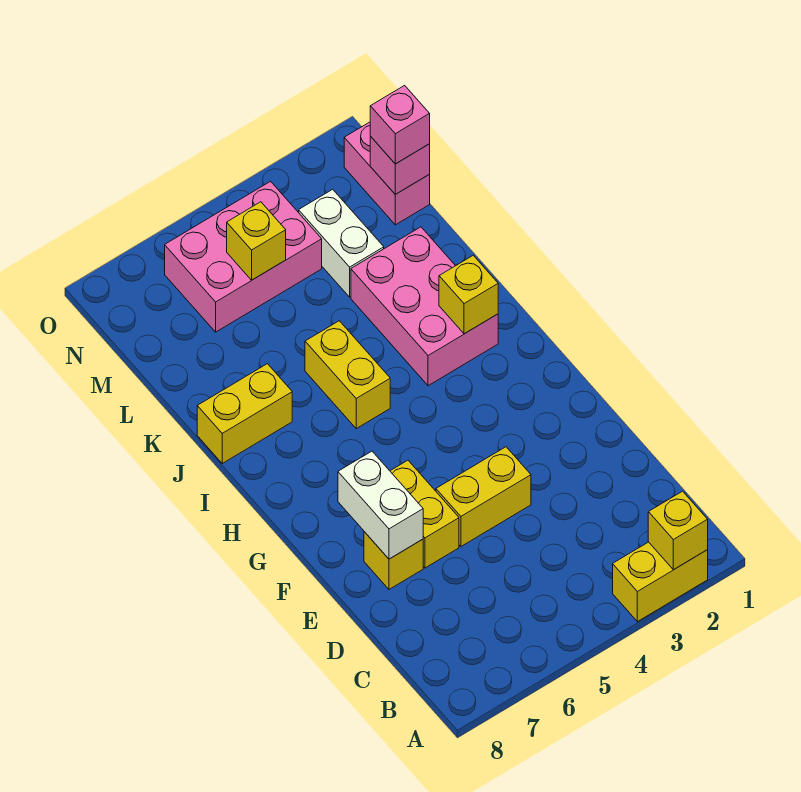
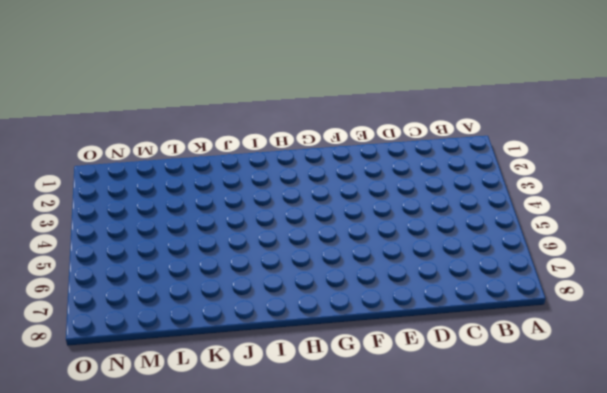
none -> yellow 1x2 brick [613,542,708,622]
none -> yellow 1x2 brick [436,447,531,546]
none -> yellow 1x2 brick [390,460,459,568]

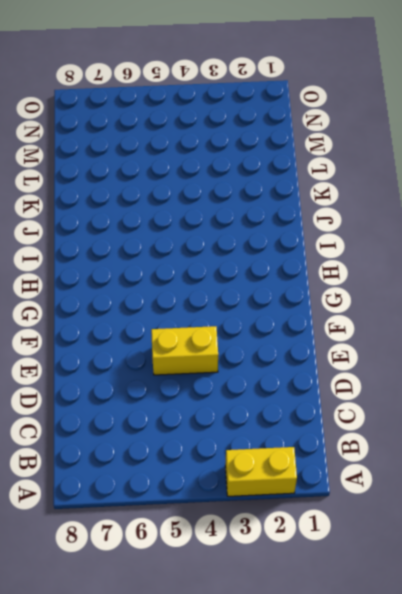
none -> yellow 1x2 brick [390,460,459,568]
none -> yellow 1x1 brick [364,532,423,589]
none -> pink 2x3 brick [351,227,498,386]

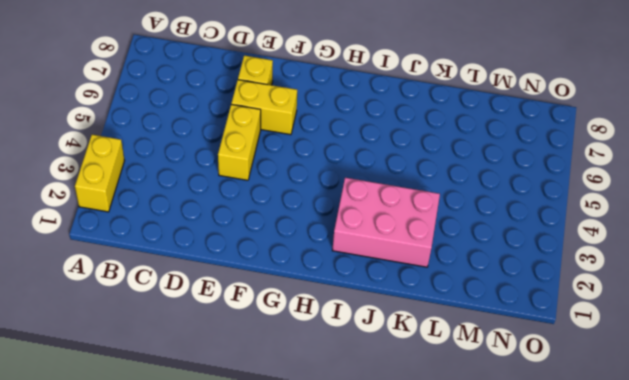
none -> yellow 1x2 brick [305,321,390,428]
none -> yellow 1x2 brick [197,364,292,463]
none -> white 1x2 brick [299,189,384,297]

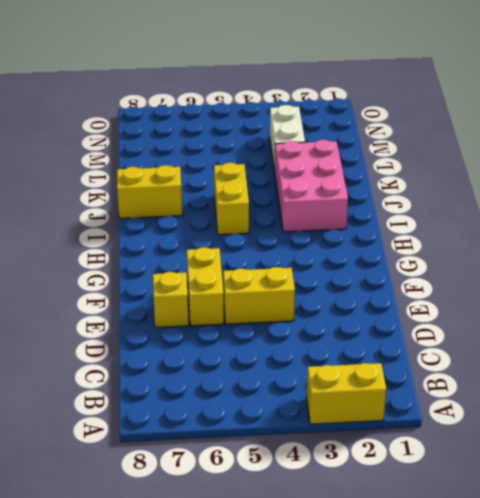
none -> pink 1x2 brick [344,122,430,225]
none -> pink 2x3 brick [165,181,322,332]
none -> yellow 1x1 brick [648,491,708,570]

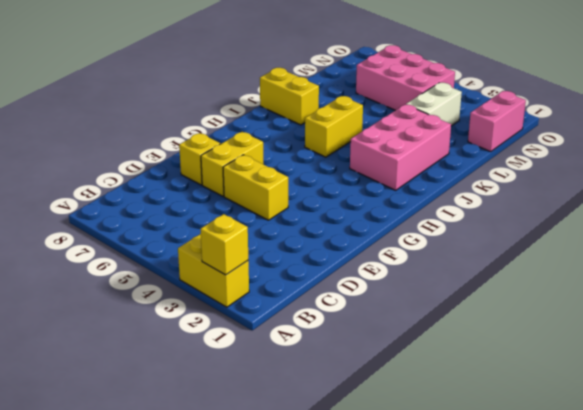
none -> white 1x2 brick [338,451,423,559]
none -> yellow 1x1 brick [439,255,498,334]
none -> pink 1x1 brick [370,137,430,194]

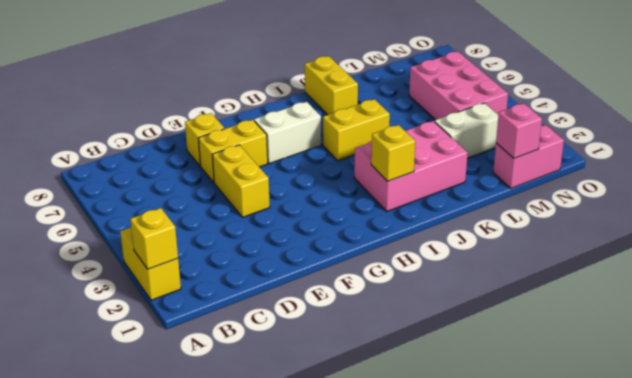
white 1x2 brick [254,102,321,163] -> white 1x2 brick moved to [338,451,423,559]
none -> yellow 1x1 brick [227,202,286,280]
none -> pink 1x1 brick [370,86,430,164]

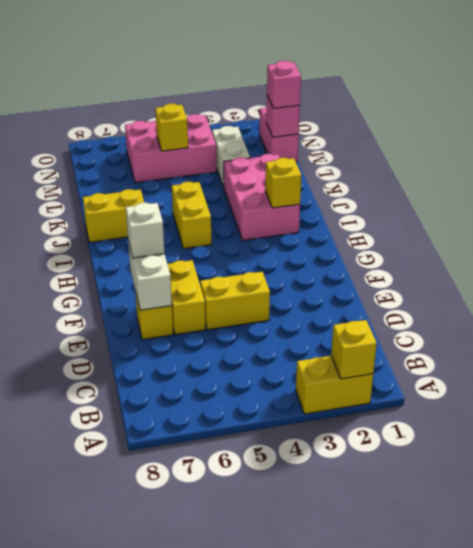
white 1x1 brick [126,203,165,258] -> none

